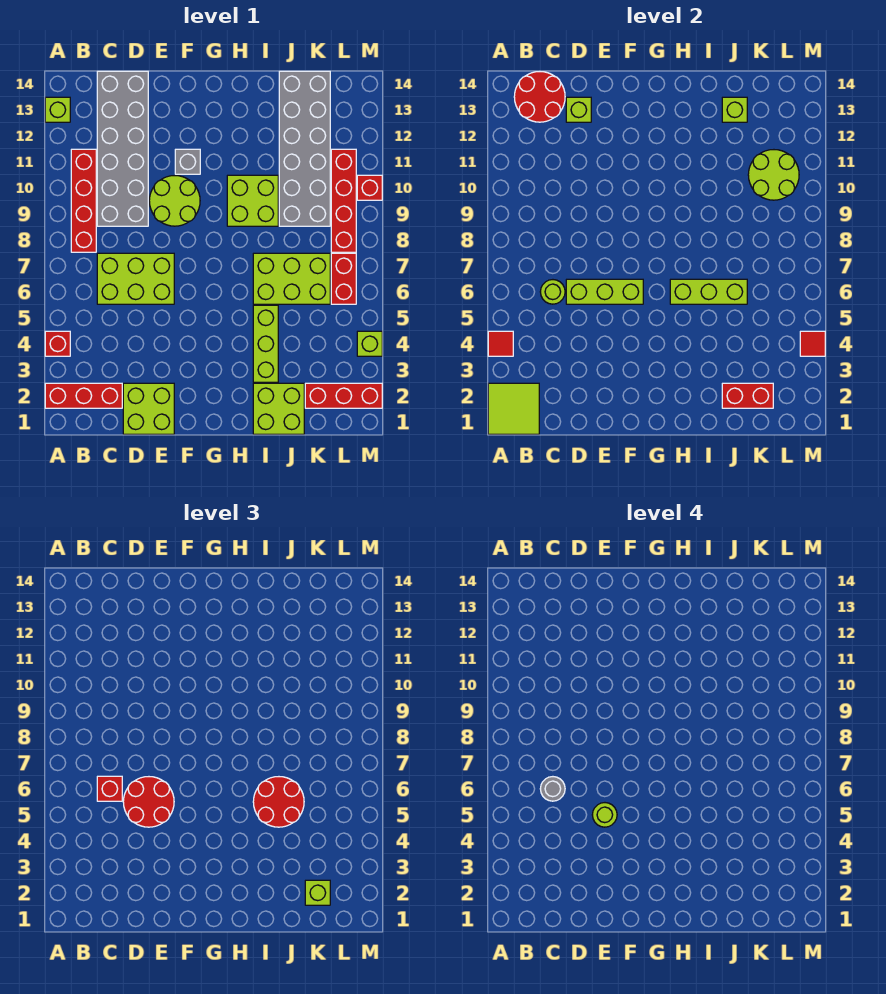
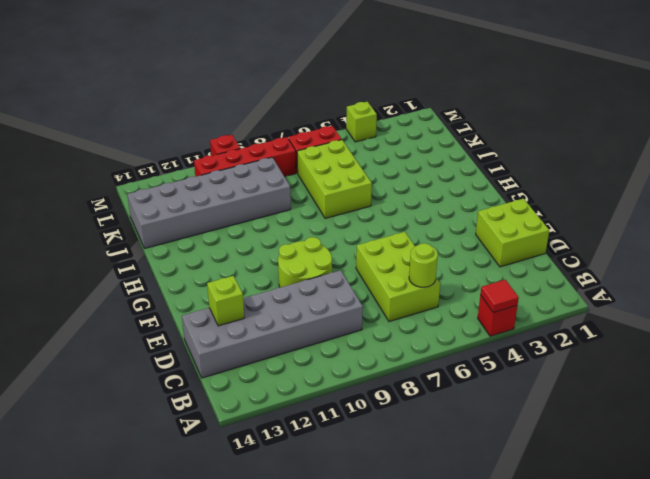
none -> red 1x3 brick [45,383,122,408]
none -> lime 1x1 brick [45,97,70,122]
none -> red 1x4 brick [71,149,96,252]
none -> grey 1x1 brick [175,149,200,174]

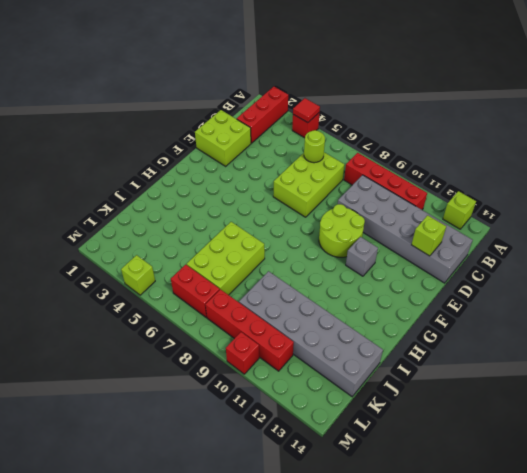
none -> lime 2x2 brick [227,175,278,226]
none -> lime 2x2 brick [253,383,304,434]
none -> lime 1x3 brick [253,305,278,382]
none -> red 1x3 brick [305,383,382,408]

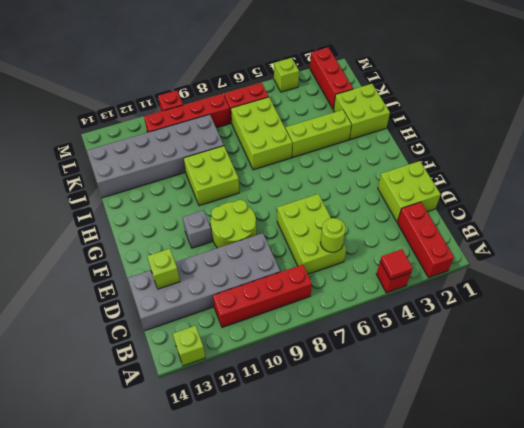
none -> lime 2x2 tile [488,383,539,434]
none -> red 2x2 round brick [514,72,565,122]
none -> lime 1x3 brick [566,279,643,304]
none -> lime 1x3 brick [670,279,747,304]

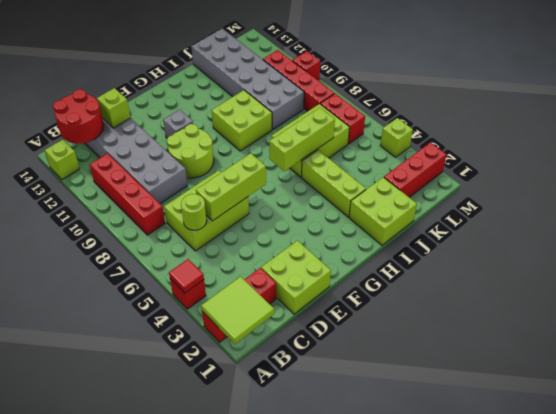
none -> red 1x2 brick [722,383,773,408]
none -> lime 1x1 brick [722,97,747,122]
none -> lime 2x2 round brick [748,150,799,200]
none -> red 1x1 tile [800,331,825,356]

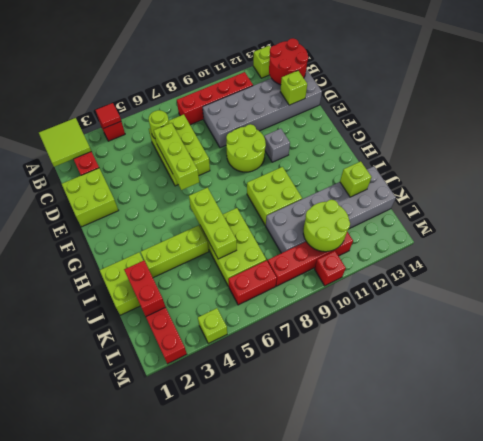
none -> red 1x1 tile [800,331,825,356]
none -> red 1x1 brick [97,776,122,801]
none -> red 2x2 round brick [123,777,174,827]
none -> red 2x2 round brick [253,777,304,827]

